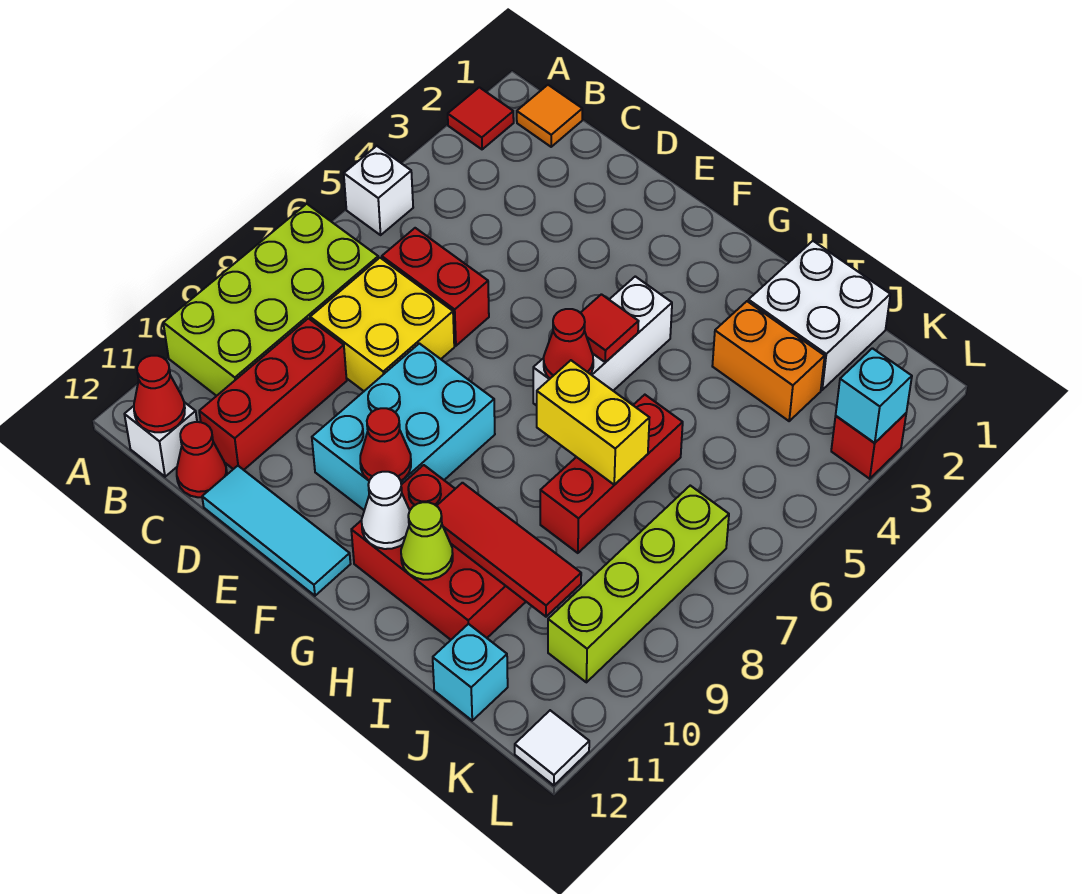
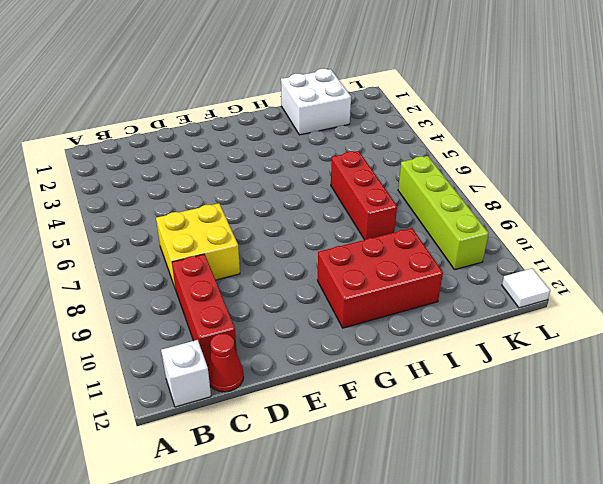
none -> red 1x1 tile [448,87,514,149]
none -> white 1x1 brick [344,146,413,235]
none -> lime 2x4 brick [163,204,378,396]

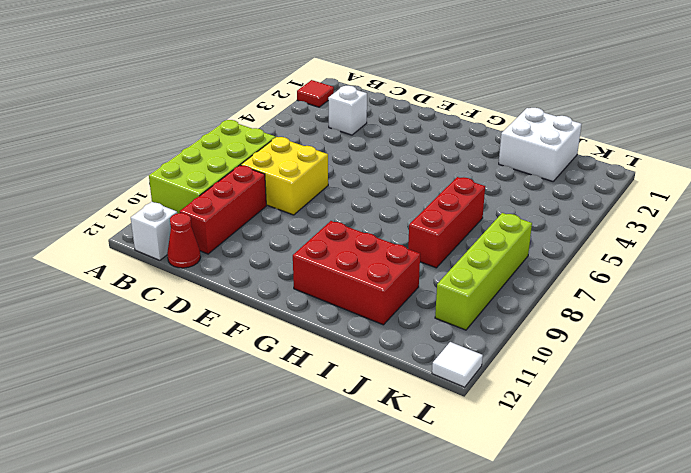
white 1x1 brick [328,86,367,135] -> white 1x1 brick moved to [344,146,413,235]
none -> orange 1x1 tile [517,85,582,147]
none -> red 1x2 brick [382,228,489,346]
none -> cyan 1x3 tile [202,466,350,596]

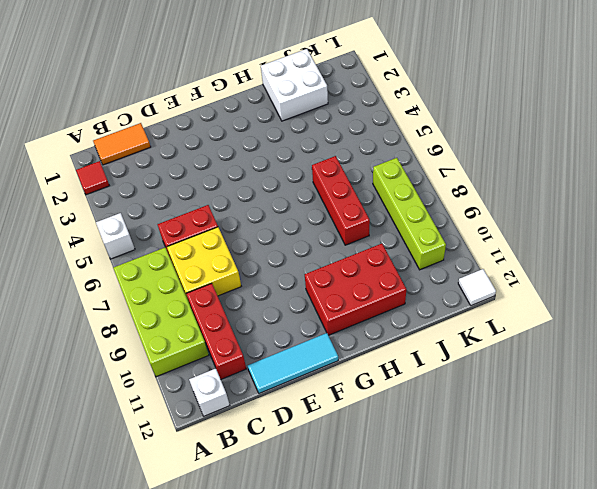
orange 1x2 tile [93,123,151,165] -> orange 1x1 tile [517,85,582,147]
none -> red 1x1 cone [177,422,227,497]
none -> cyan 2x3 brick [312,343,495,510]
none -> white 1x3 brick [533,276,672,406]

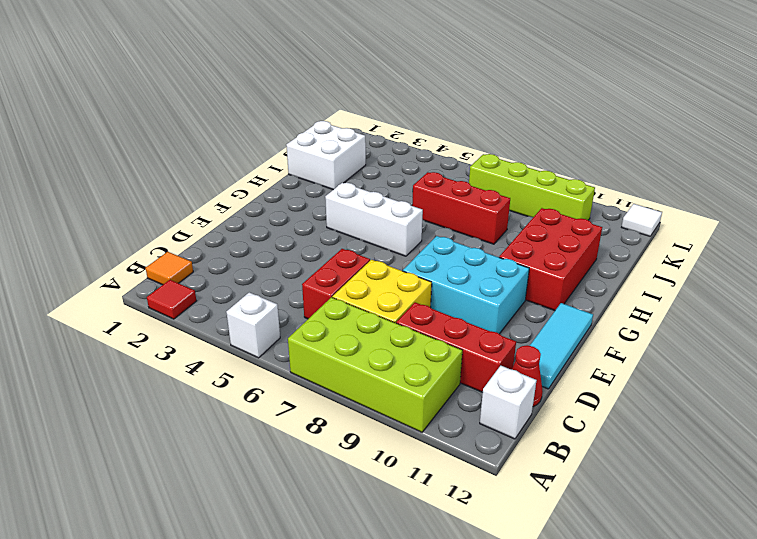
none -> orange 1x2 brick [712,301,825,421]
none -> cyan 1x1 brick [433,624,508,721]
none -> red 1x1 brick [831,413,906,479]

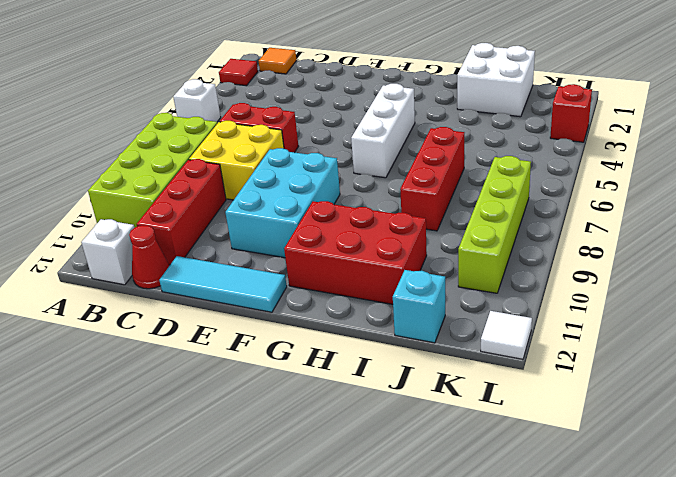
none -> orange 1x2 brick [712,301,825,421]
none -> red 1x1 cone [134,356,185,432]
none -> red 1x1 cone [360,408,411,481]

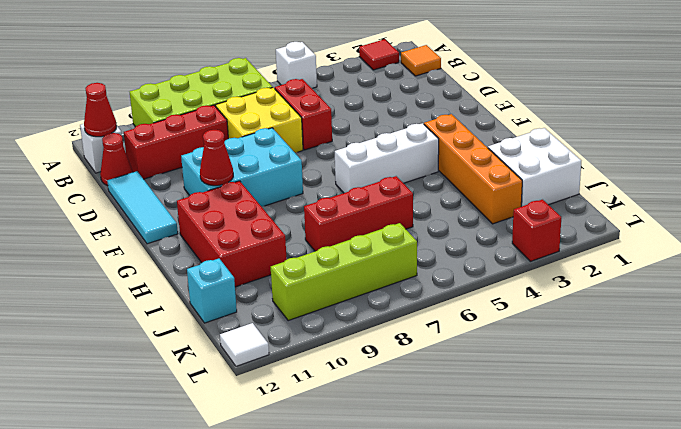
orange 1x4 brick [424,114,522,224] -> orange 1x2 brick [712,301,825,421]
none -> red 1x1 tile [581,294,639,362]
none -> red 1x1 cone [544,309,593,378]
none -> white 1x1 cone [362,472,410,549]

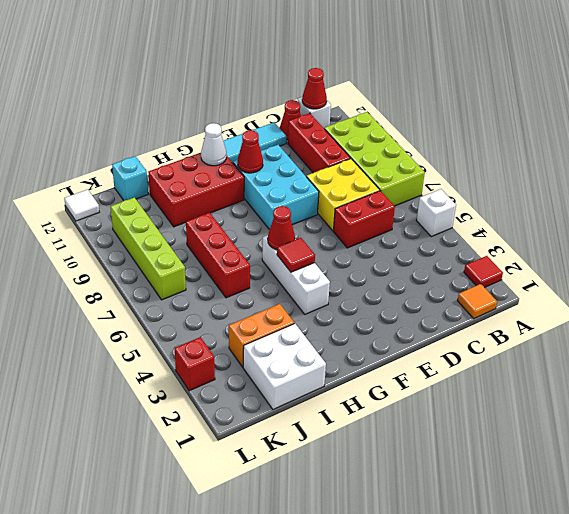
none -> yellow 1x2 brick [537,360,649,485]
none -> red 1x3 tile [437,483,581,617]
none -> lime 1x1 cone [401,502,453,580]

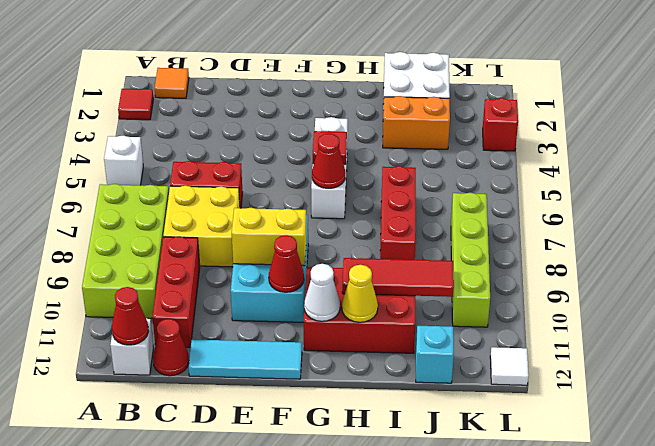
yellow 1x2 brick [232,208,306,266] -> yellow 1x2 brick moved to [537,360,649,485]
yellow 1x1 cone [342,265,378,322] -> lime 1x1 cone [401,502,453,580]
none -> cyan 1x1 brick [836,348,912,443]

